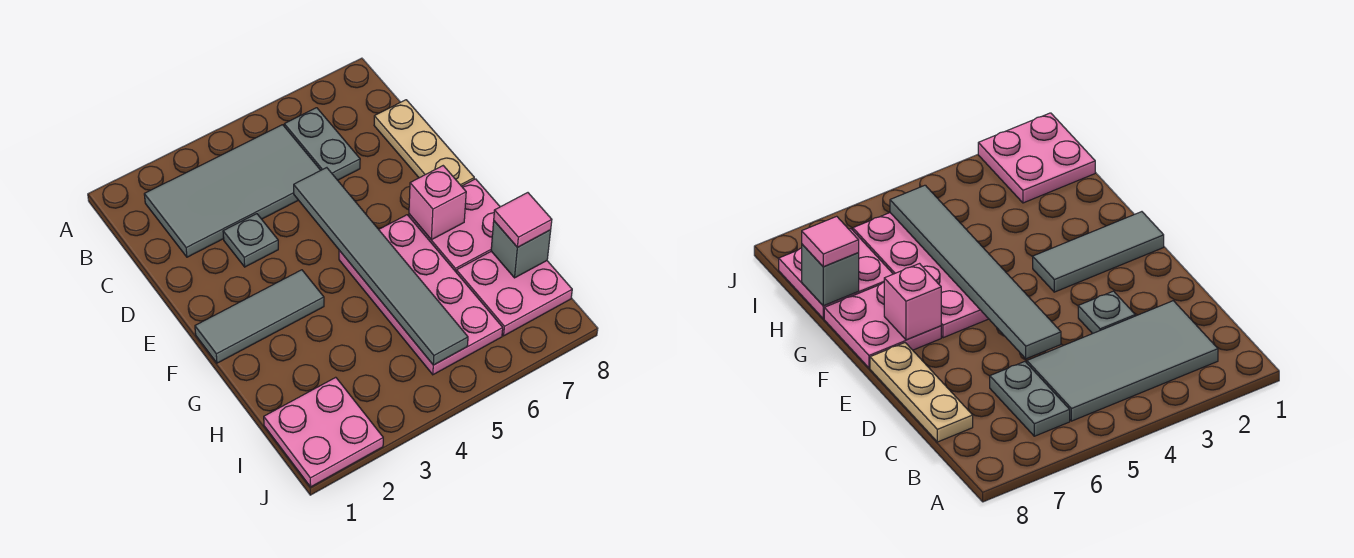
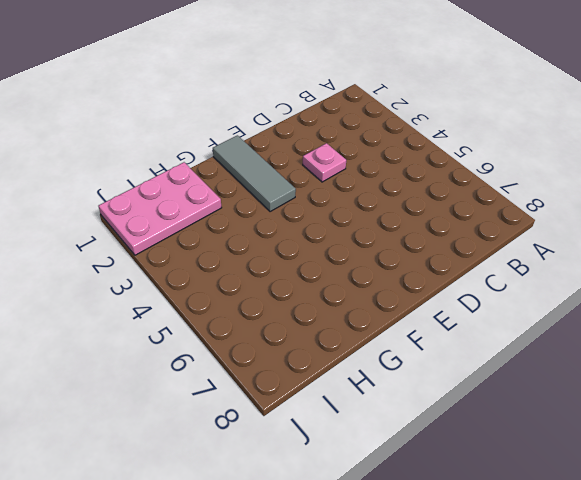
pink 1x1 plate [303,143,346,182] -> grey 1x1 plate [223,214,278,267]
pink 2x3 plate [98,162,222,255] -> pink 2x2 plate [264,377,383,487]
none -> grey 2x4 tile [144,125,321,257]
none -> grey 1x2 plate [284,108,360,180]
none -> tan 1x3 plate [374,100,474,186]

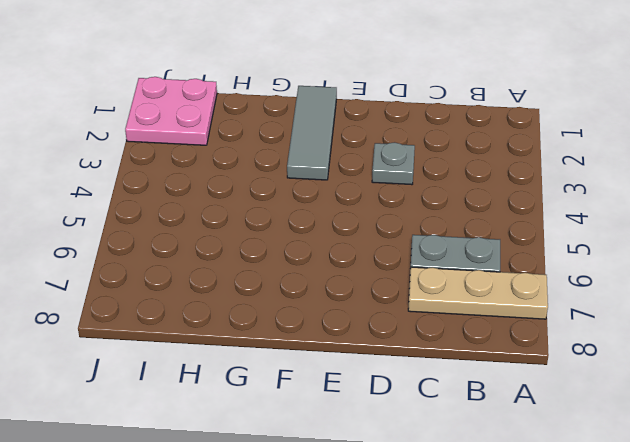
tan 1x3 plate [408,267,548,319] -> tan 1x3 plate moved to [374,100,474,186]
none -> grey 2x4 tile [144,125,321,257]
none -> pink 2x4 plate [339,215,503,375]
none -> pink 2x2 plate [409,179,500,272]

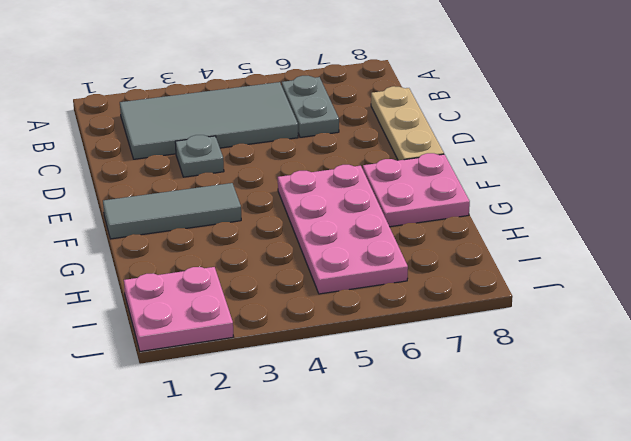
none -> pink 2x2 plate [456,251,572,336]
none -> grey 1x6 tile [294,168,468,365]
none -> pink 1x1 brick [409,166,466,240]

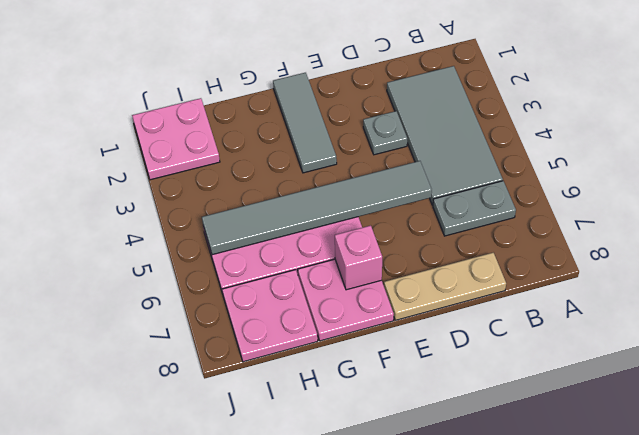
none -> grey 1x1 brick [491,221,551,278]
none -> pink 1x1 tile [494,193,552,247]

